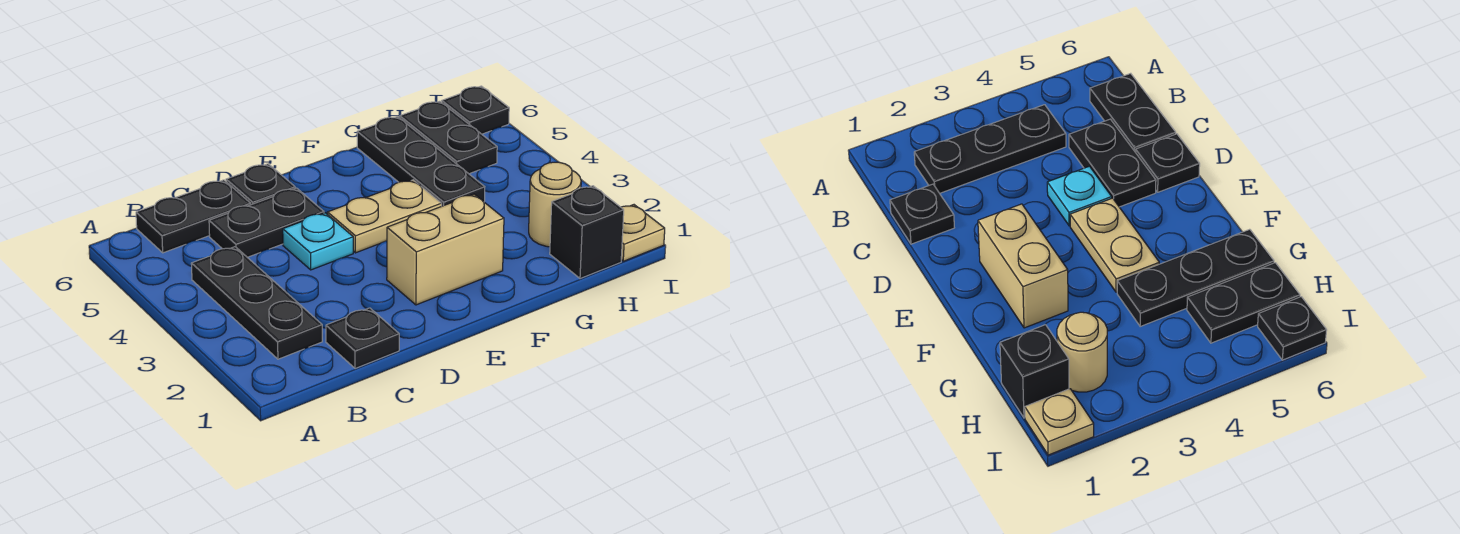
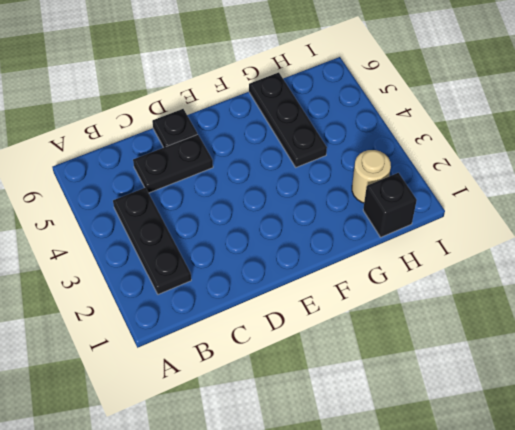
none -> black 1x2 plate [136,180,251,253]
none -> black 1x1 plate [326,308,399,369]
none -> cyan 1x1 plate [283,213,353,270]

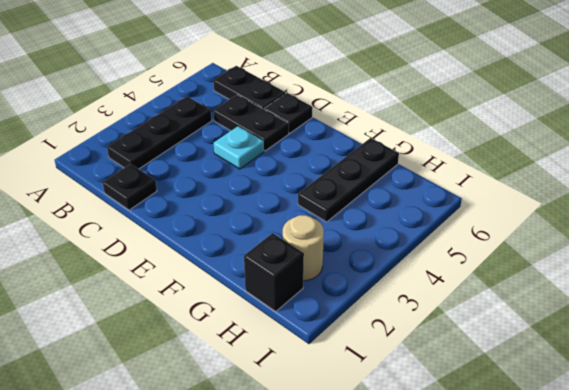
none -> tan 1x2 brick [387,194,504,305]
none -> tan 1x2 plate [327,180,442,253]
none -> black 1x2 plate [400,101,497,174]

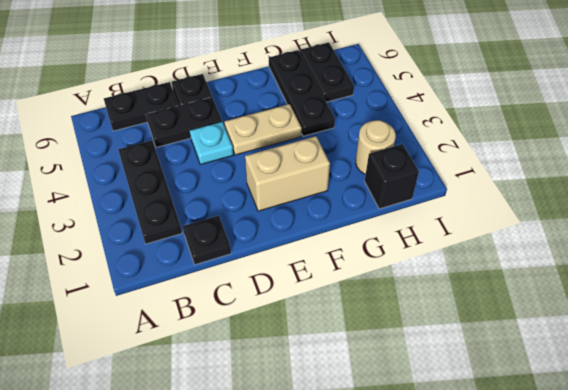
none -> tan 1x1 plate [621,205,665,261]
none -> black 1x1 plate [442,86,509,134]

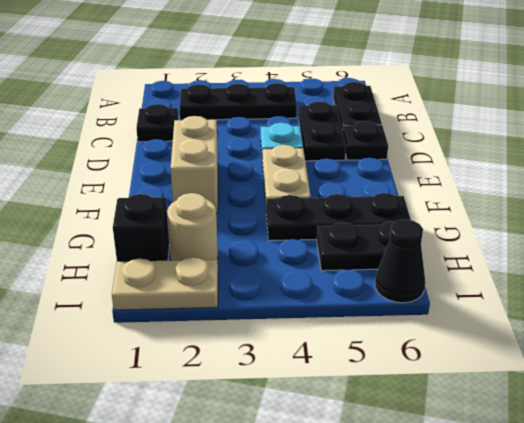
tan 1x2 plate [112,257,218,310] -> tan 1x1 plate [621,205,665,261]
black 1x1 cone [375,219,425,303] -> black 1x1 plate [442,86,509,134]

